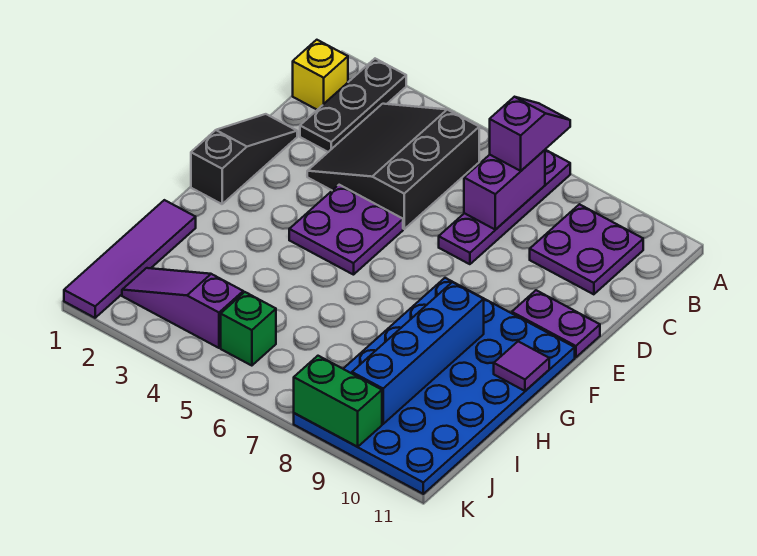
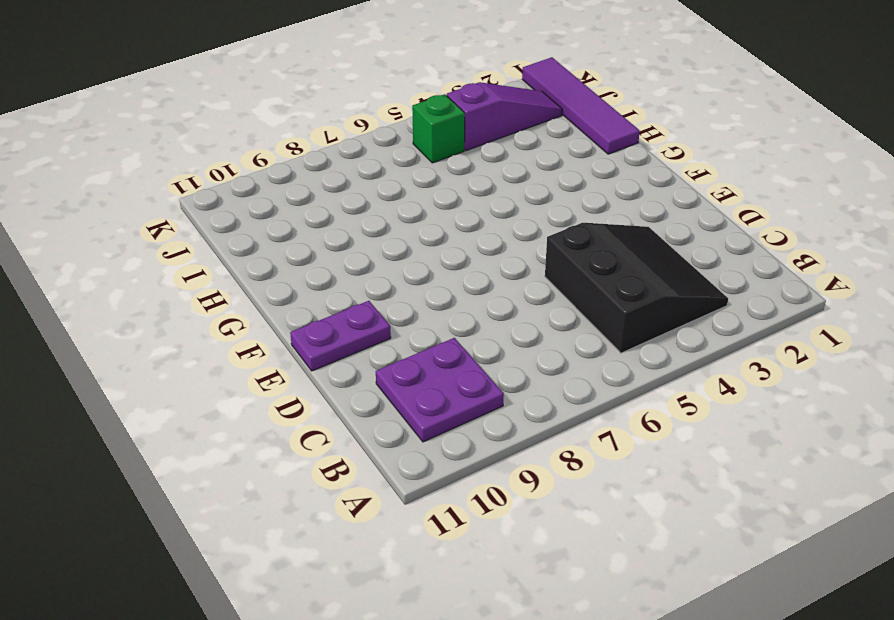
none -> black 1x3 plate [300,59,406,152]
none -> purple 1x4 plate [439,150,570,264]
none -> yellow 1x1 brick [293,40,348,110]

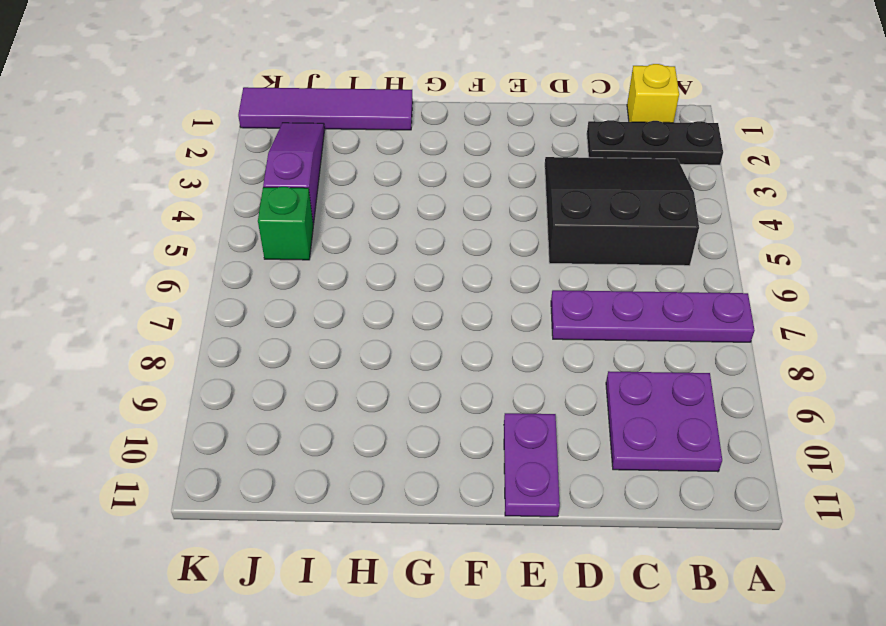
none -> black 1x3 slope [191,114,297,204]
none -> purple 2x2 plate [289,185,403,275]
none -> blue 4x6 plate [294,278,575,494]

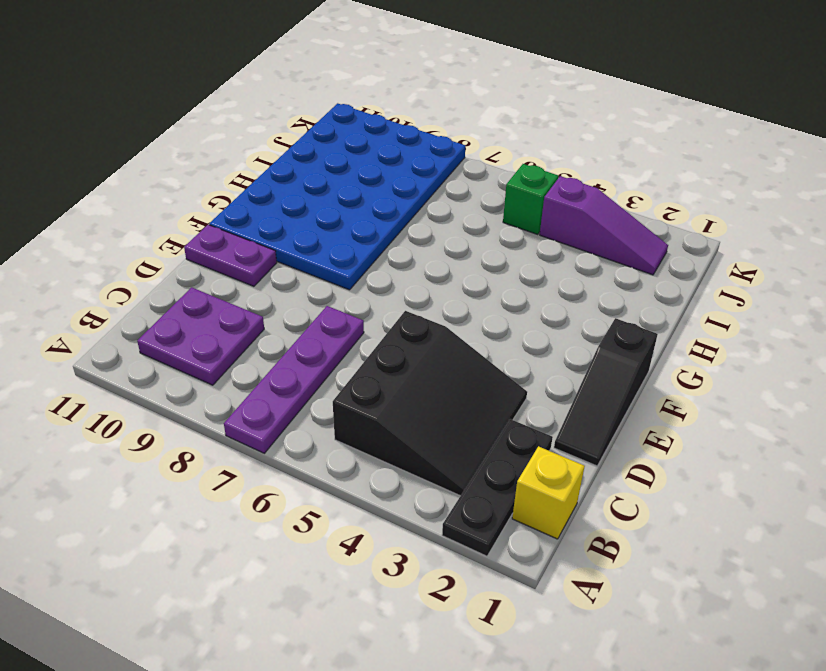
none -> purple 2x2 plate [289,185,403,275]
none -> purple 1x4 tile [64,200,196,318]
none -> purple 1x2 brick [464,150,545,230]

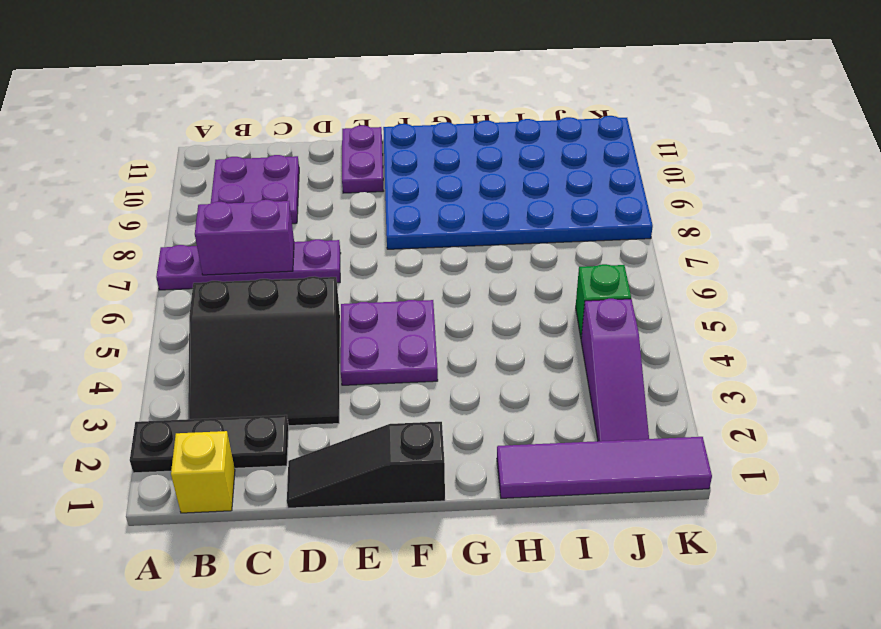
none -> blue 1x4 brick [352,282,484,424]
none -> purple 1x1 tile [494,341,549,391]
none -> green 1x2 brick [294,356,382,447]

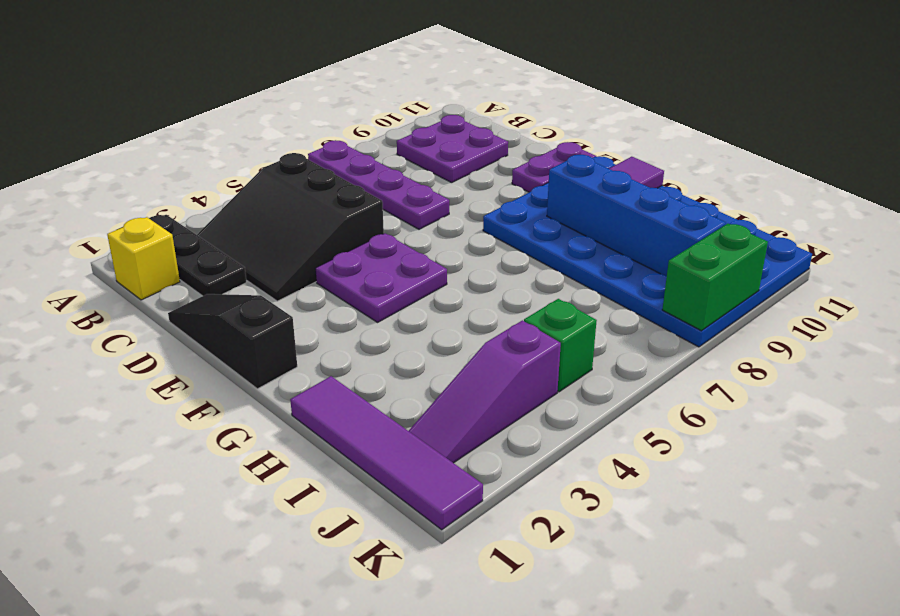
none -> purple 1x2 brick [464,150,545,230]
none -> purple 1x2 slope [490,97,570,171]

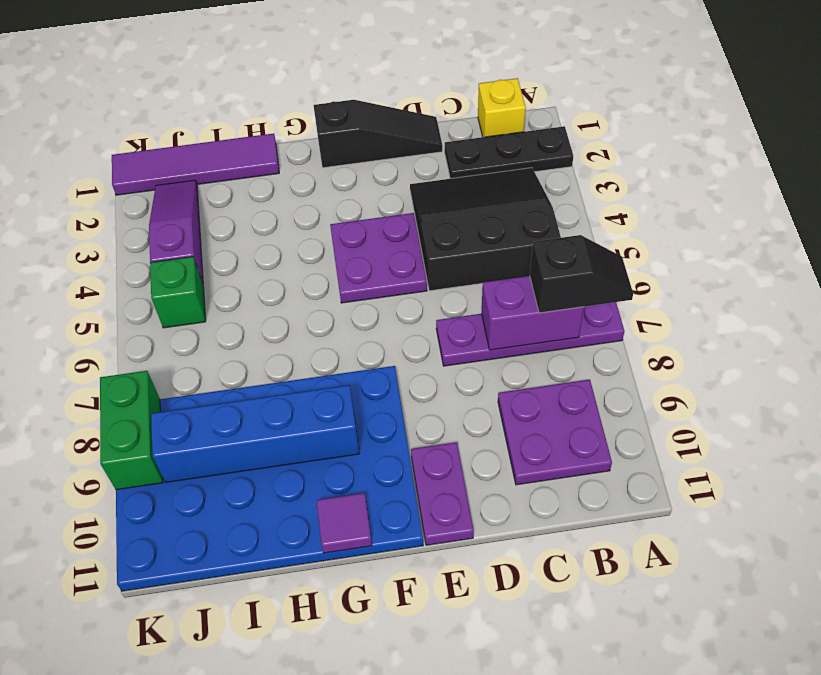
black 1x2 slope [530,235,633,313] -> purple 1x2 slope [490,97,570,171]

